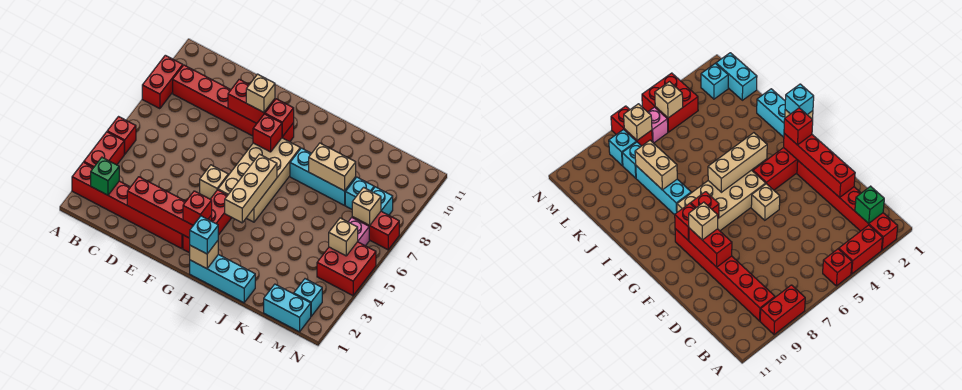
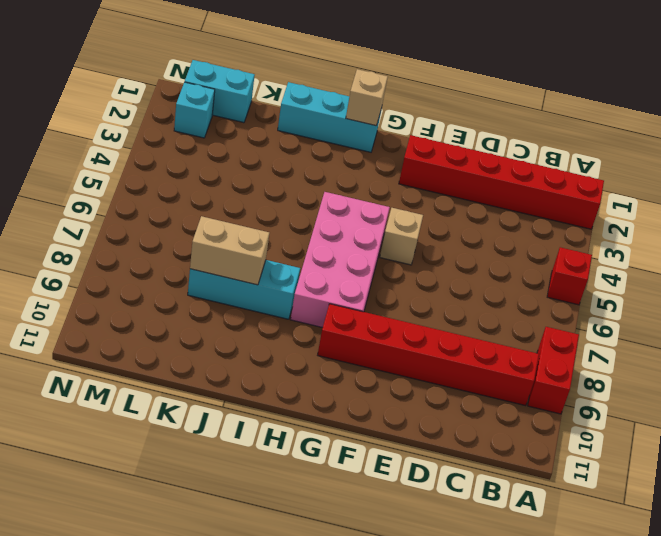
pink 2x4 brick [291,192,390,328] -> tan 2x4 brick [218,138,300,222]
none -> red 1x2 brick [84,132,124,168]
none -> red 1x3 brick [183,190,232,253]
none -> cyan 1x1 brick [345,177,374,209]
none -> red 2x2 brick [317,242,376,296]

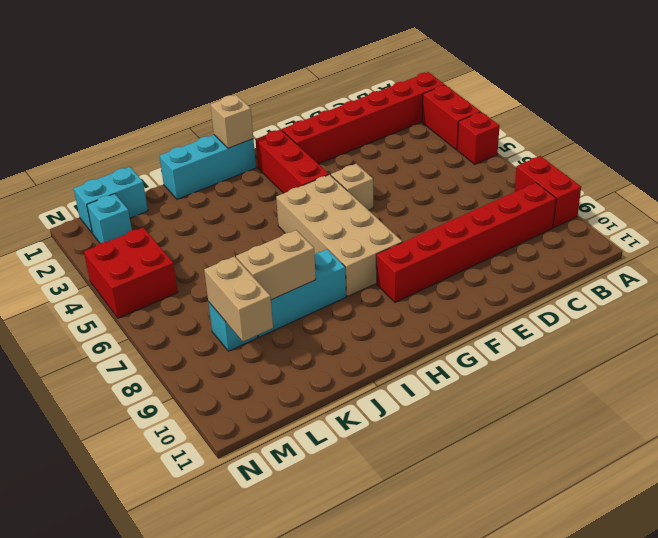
tan 1x2 brick [204,256,273,341] -> none
none -> pink 1x1 brick [348,218,369,246]
none -> red 1x2 brick [352,211,399,250]
none -> cyan 1x1 brick [372,187,393,215]
none -> green 1x1 brick [91,157,119,195]

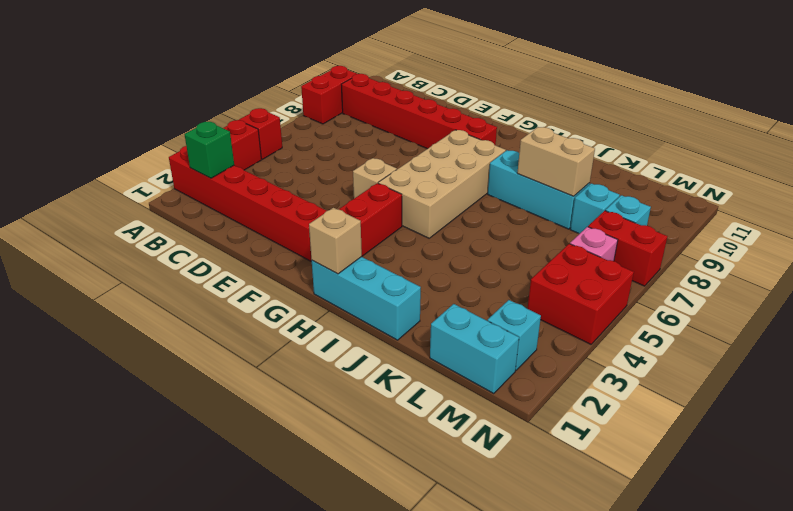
none -> red 1x4 brick [127,177,212,238]
none -> red 1x2 brick [228,79,275,123]
none -> red 1x1 brick [253,114,282,152]
none -> red 1x1 brick [265,99,294,137]

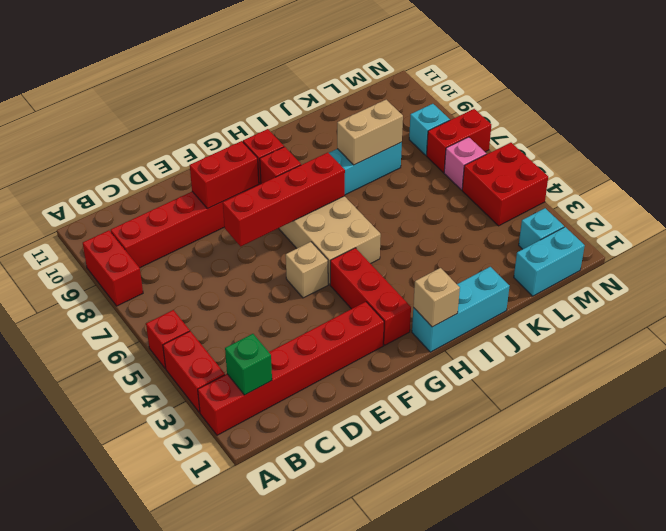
red 1x4 brick [223,153,345,246] -> red 1x4 brick moved to [127,177,212,238]
none -> cyan 1x1 brick [345,177,374,209]
none -> tan 1x3 brick [225,154,277,223]
none -> tan 1x1 brick [329,218,358,256]
none -> tan 1x1 brick [352,187,381,225]

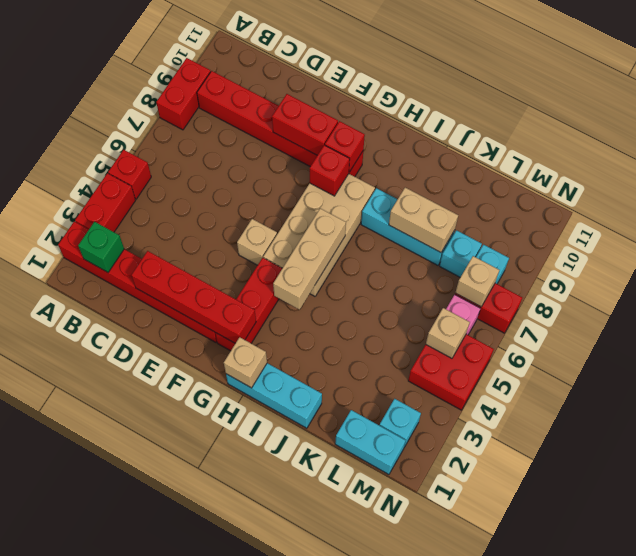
none -> tan 1x1 brick [246,74,275,112]
none -> red 1x1 brick [183,191,212,225]
none -> cyan 1x1 brick [190,216,218,254]

